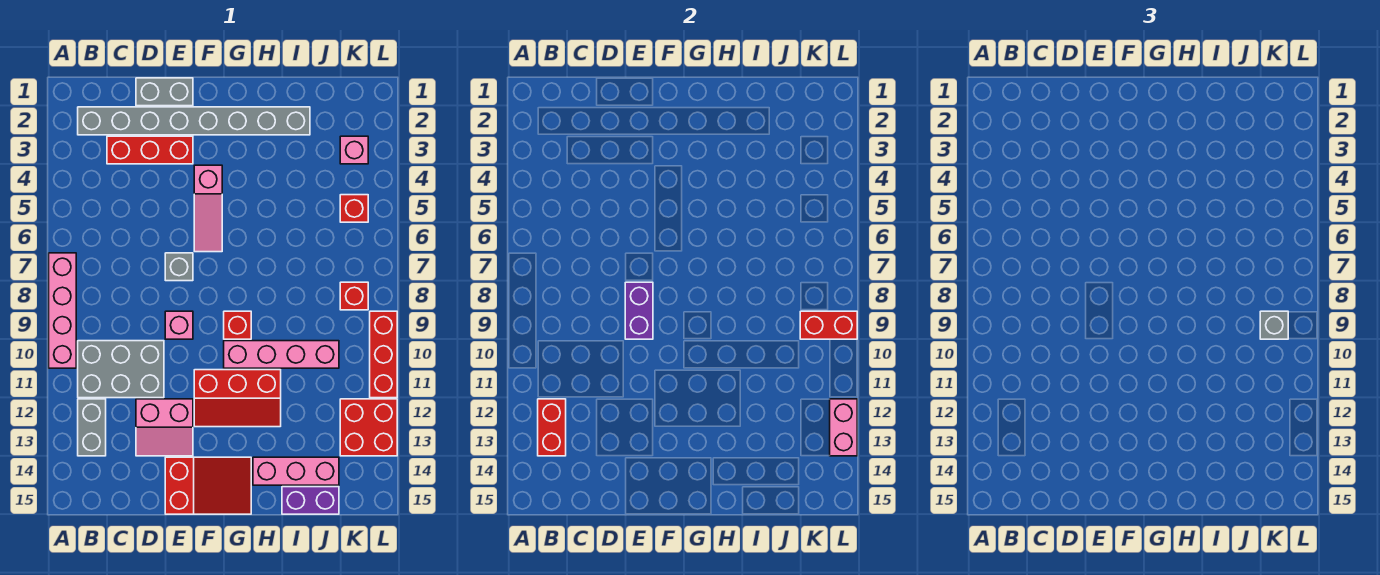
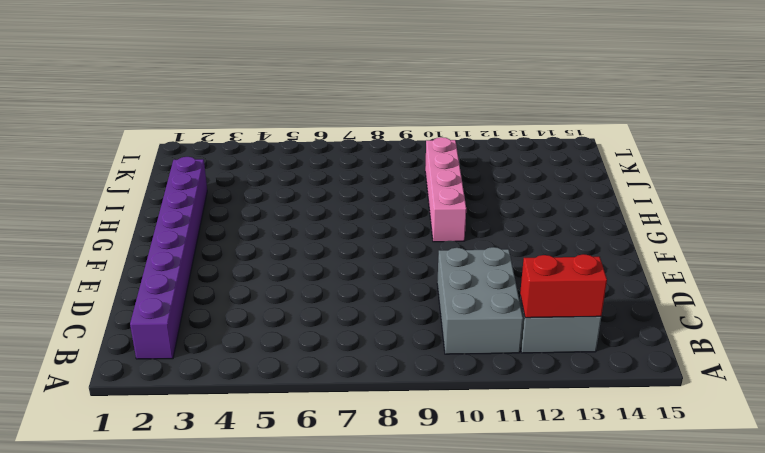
purple 1x8 brick [130,157,207,359] -> grey 1x8 brick [78,107,310,135]
none -> pink 1x4 brick [49,253,76,368]
none -> red 1x3 brick [107,136,193,164]
none -> grey 1x2 brick [136,78,193,106]

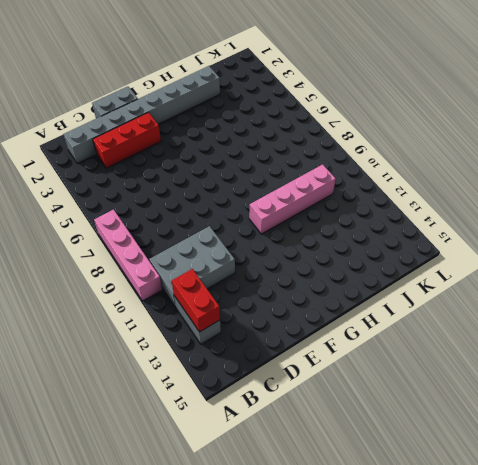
none -> pink 2x2 slope [136,399,193,456]
none -> grey 1x1 brick [165,253,193,281]
none -> pink 1x1 brick [165,311,193,339]

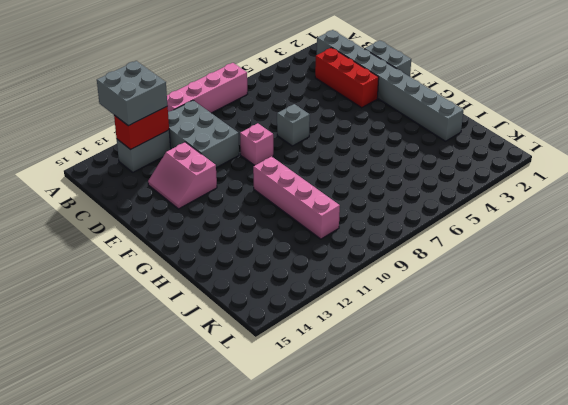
grey 2x2 brick [97,61,168,126] -> none
none -> red 2x3 slope [165,457,251,514]
none -> pink 1x3 slope [194,165,222,252]
none -> red 2x3 slope [194,370,281,427]

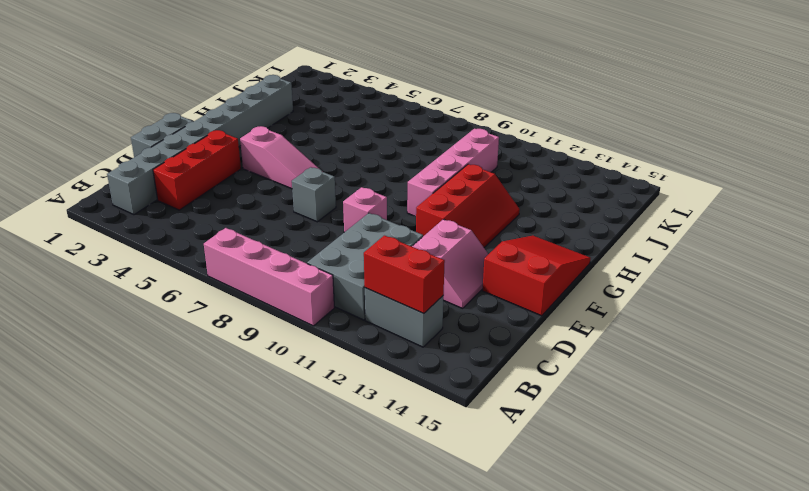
none -> red 1x1 brick [224,311,251,339]
none -> pink 1x3 brick [253,457,339,485]
none -> purple 1x2 brick [282,487,339,514]

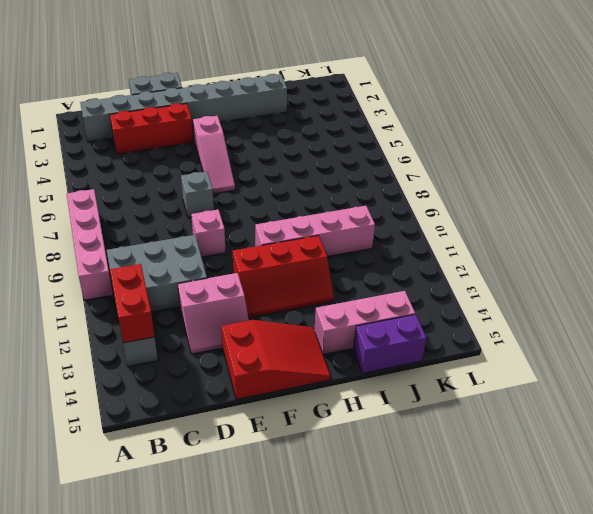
none -> red 1x1 brick [224,311,251,339]
none -> pink 1x1 brick [340,136,368,164]
none -> red 1x1 brick [340,195,368,222]

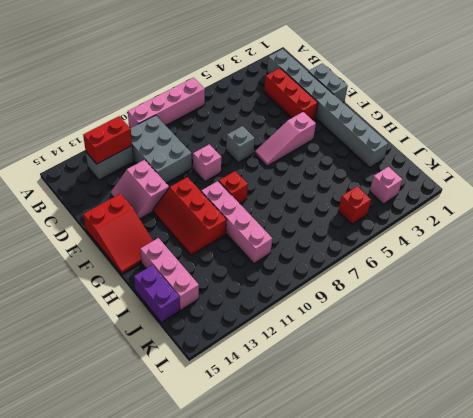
none -> red 1x1 brick [340,282,368,310]
none -> red 2x2 brick [340,399,397,456]
none -> red 1x3 brick [370,311,397,398]

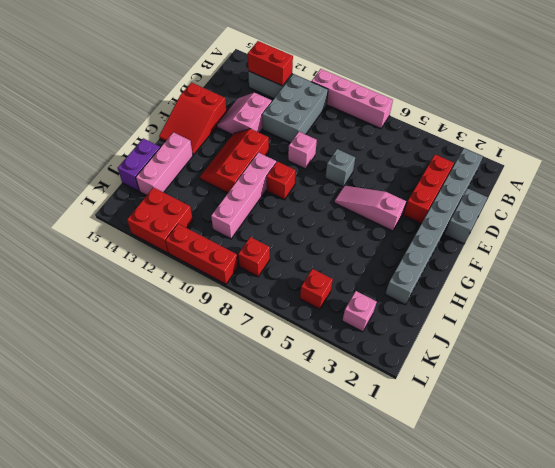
none -> purple 1x2 brick [625,282,653,339]
none -> red 1x2 brick [800,311,857,339]
none -> pink 1x2 brick [830,399,857,456]

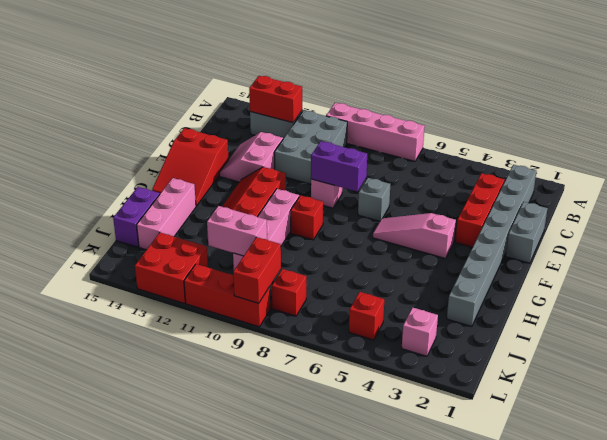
pink 1x2 brick [207,206,267,256] -> pink 1x2 brick moved to [830,399,857,456]
none -> grey 1x1 brick [1260,311,1288,339]

